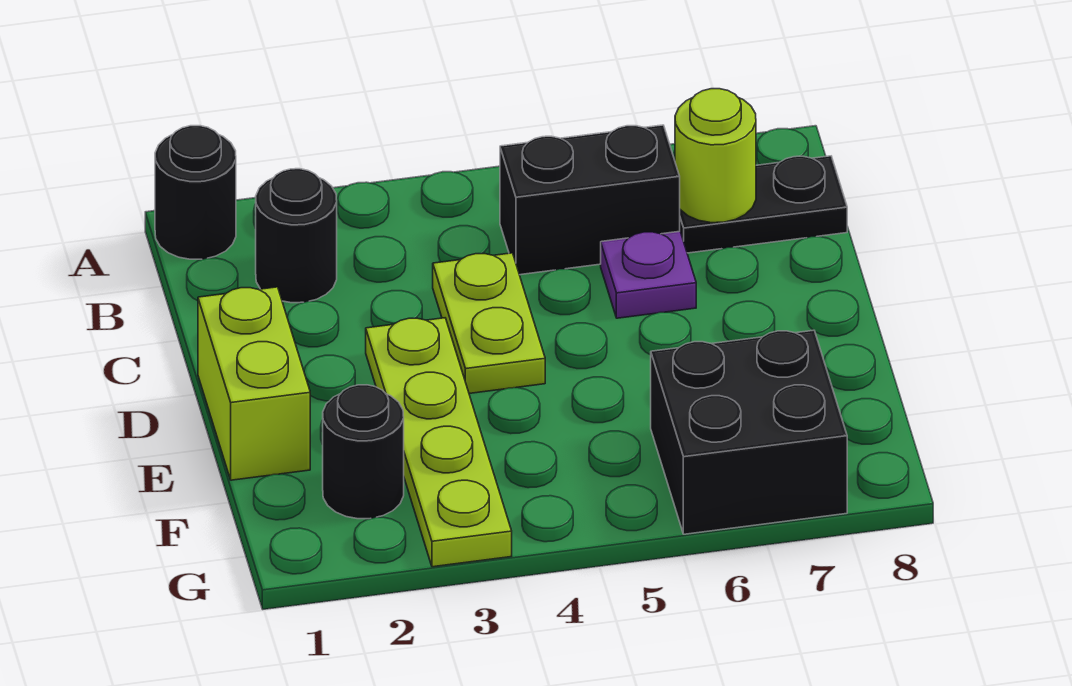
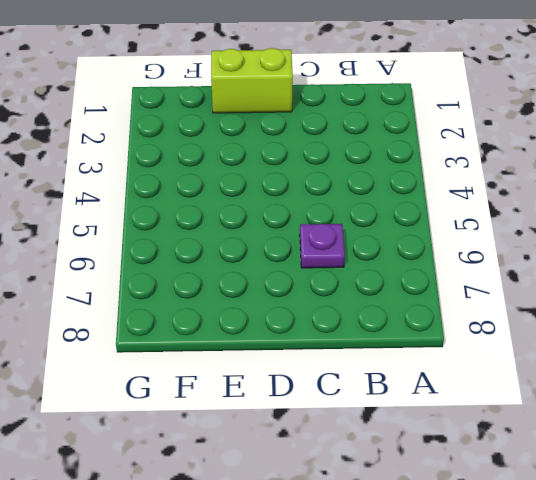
none -> black 1x1 round brick [155,126,236,259]
none -> black 1x1 round brick [256,169,337,303]

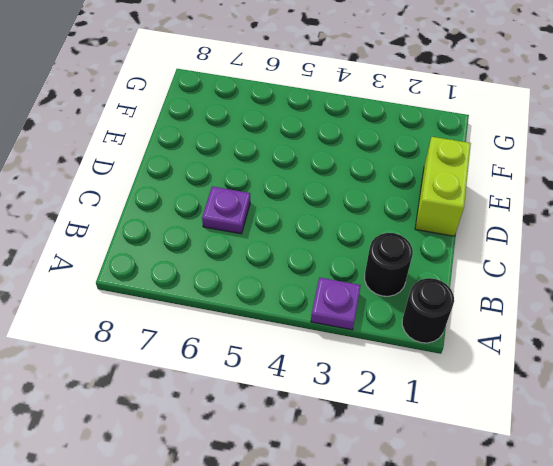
purple 1x1 plate [311,277,361,330] -> none
none -> black 1x2 brick [500,125,680,275]
none -> black 1x2 plate [680,156,847,253]

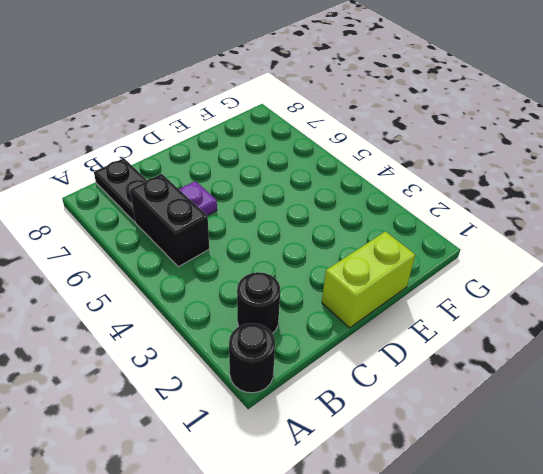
none -> lime 1x2 plate [433,253,545,393]
none -> lime 1x4 plate [366,318,512,567]

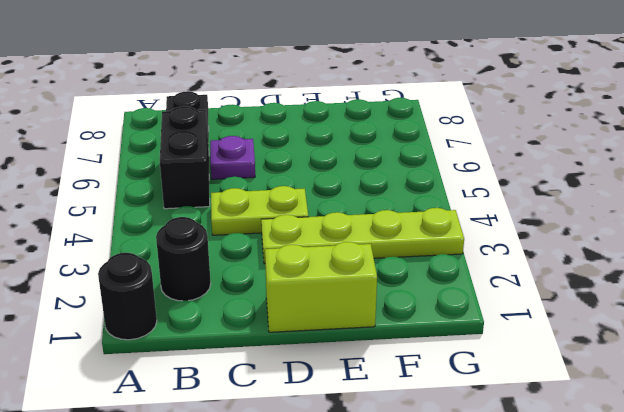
none -> black 1x1 round brick [323,385,404,519]
none -> black 2x2 brick [651,330,847,534]

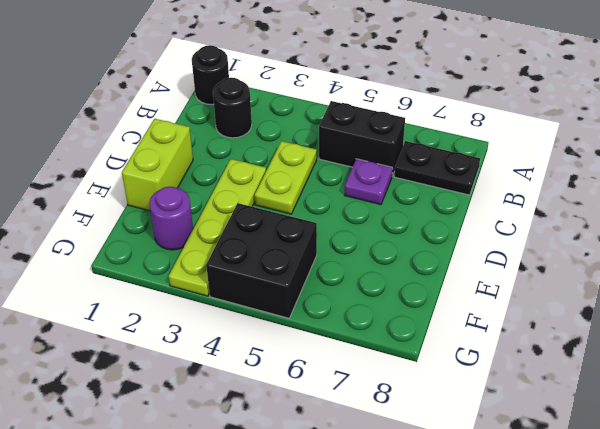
purple 1x1 round brick [149,187,193,250] -> black 1x1 round brick [323,385,404,519]
black 2x2 brick [206,203,317,318] -> black 2x2 brick moved to [651,330,847,534]
none -> lime 1x1 round brick [675,89,756,223]

